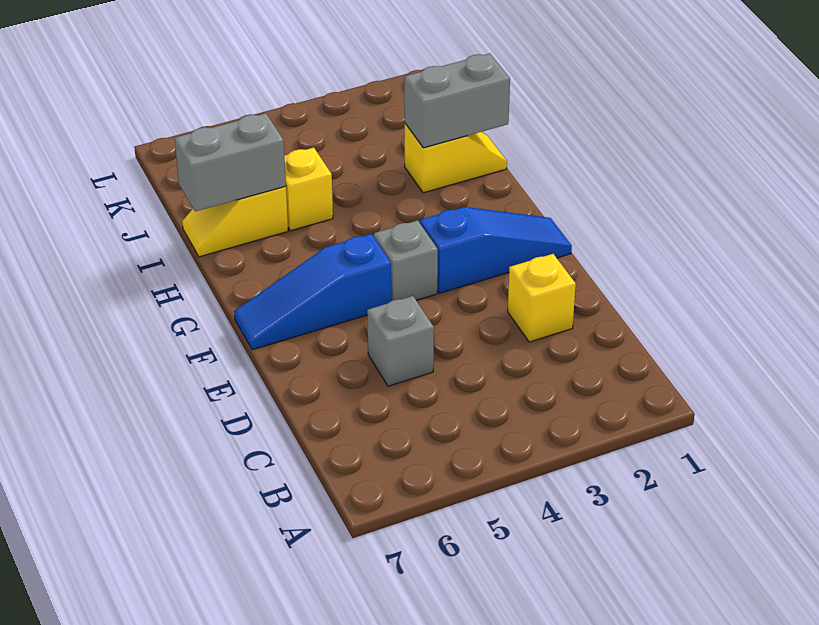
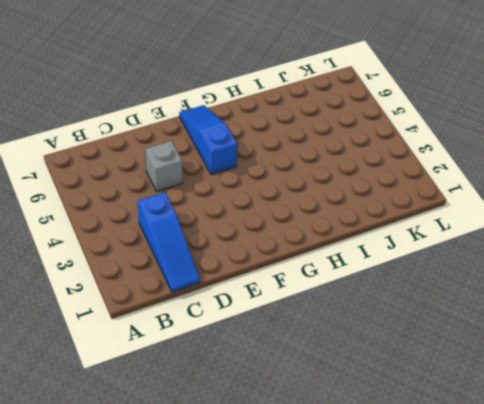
blue 1x3 slope [138,192,200,292] -> blue 1x3 slope moved to [420,207,572,293]
none -> yellow 1x1 brick [508,254,576,342]
none -> grey 1x1 brick [374,220,438,301]

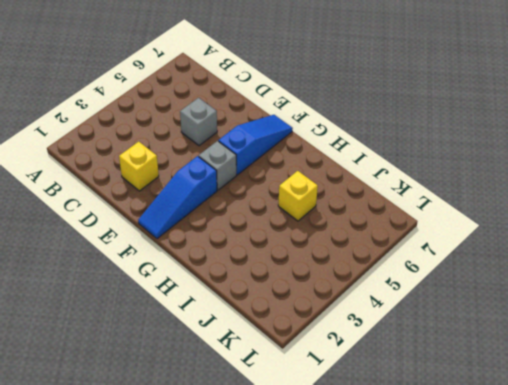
none -> yellow 1x2 slope [405,124,507,193]
none -> yellow 1x2 slope [182,186,288,257]

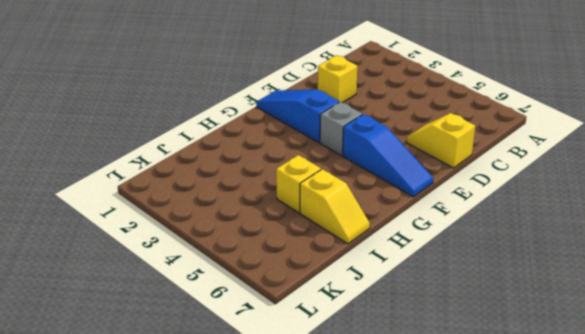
yellow 1x2 slope [406,113,475,168] -> yellow 1x2 slope moved to [405,124,507,193]
none -> grey 1x1 brick [367,296,434,386]
none -> grey 1x2 brick [404,53,510,148]

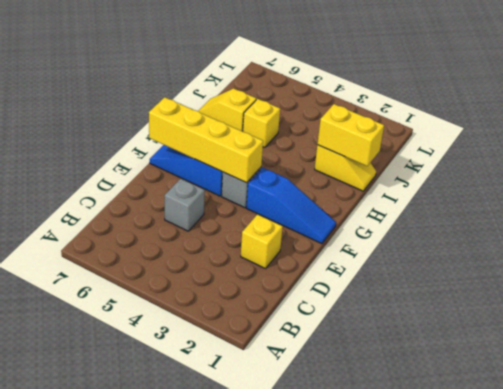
yellow 1x4 brick [149,97,263,183] -> none
yellow 1x2 brick [318,104,384,166] -> grey 1x2 brick [404,53,510,148]
none -> grey 1x2 brick [175,113,286,211]

